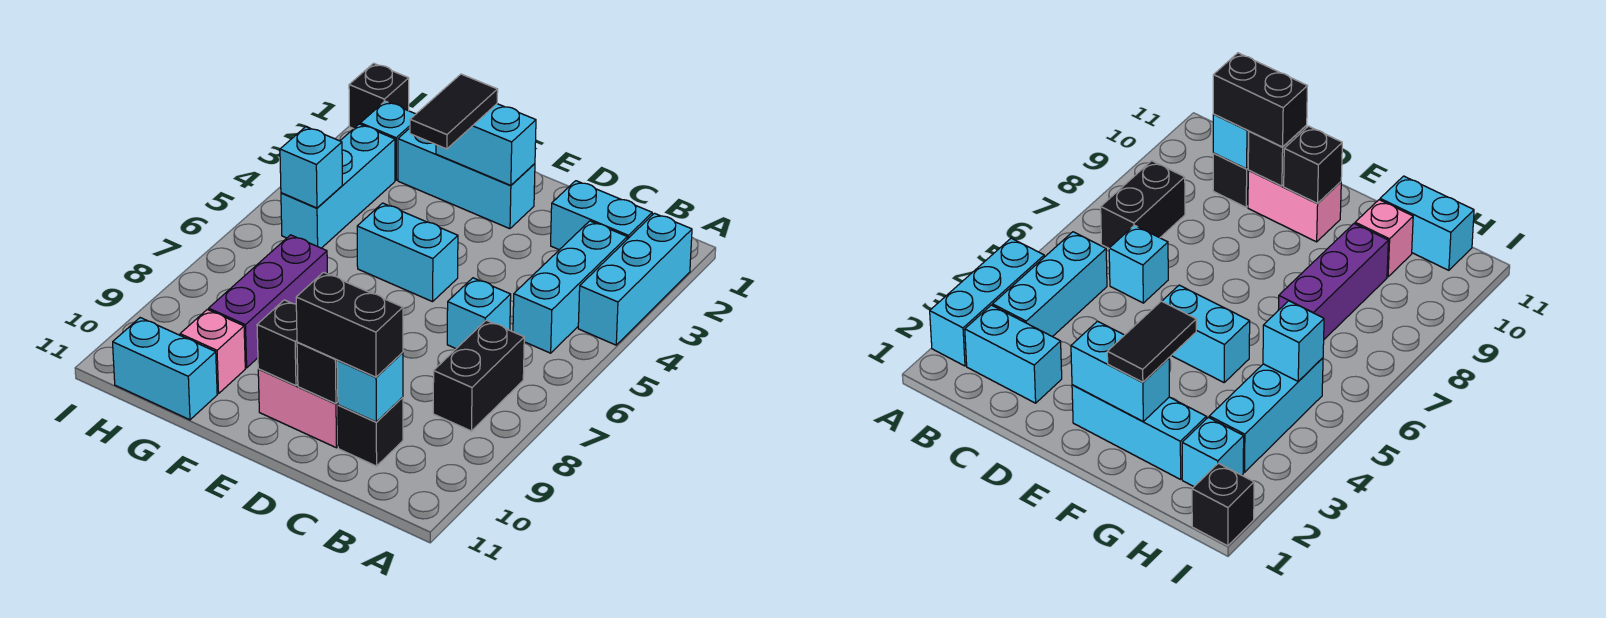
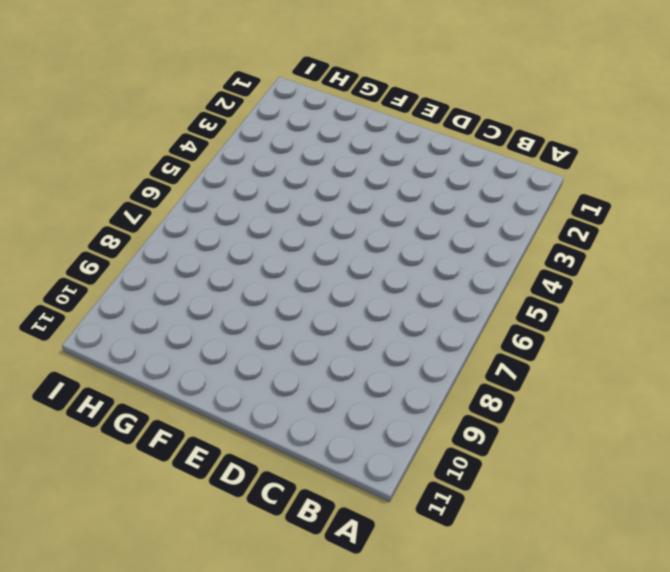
none -> cyan 1x3 brick [578,213,692,345]
none -> cyan 1x2 brick [551,181,652,250]
none -> cyan 1x3 brick [513,221,627,353]

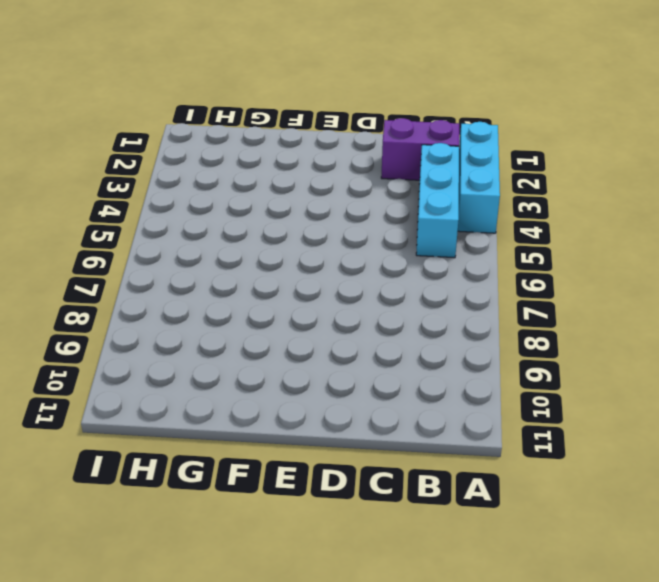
purple 1x2 brick [381,118,459,180] -> cyan 1x2 brick [551,181,652,250]
none -> black 1x2 brick [433,320,524,431]
none -> cyan 1x1 brick [447,278,511,349]
none -> black 1x1 brick [338,397,403,466]

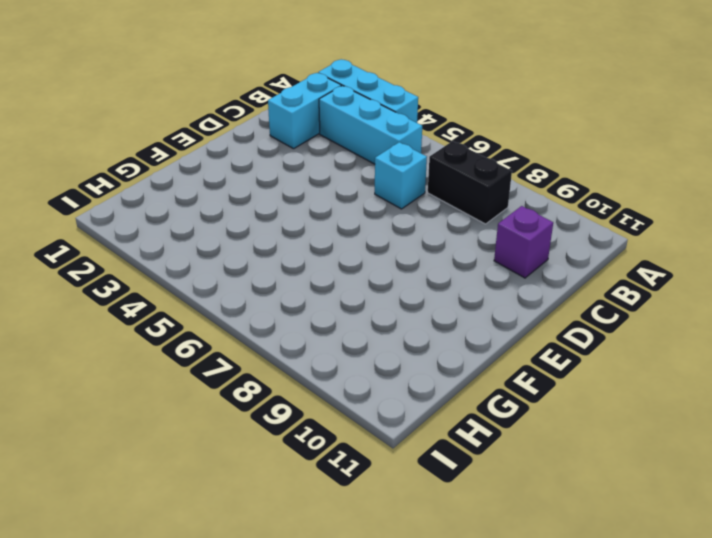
purple 1x1 brick [494,206,553,278] -> black 1x1 brick [338,397,403,466]
none -> pink 1x2 brick [258,369,338,448]
none -> cyan 1x3 brick [398,128,535,229]
none -> cyan 1x2 brick [357,203,458,302]

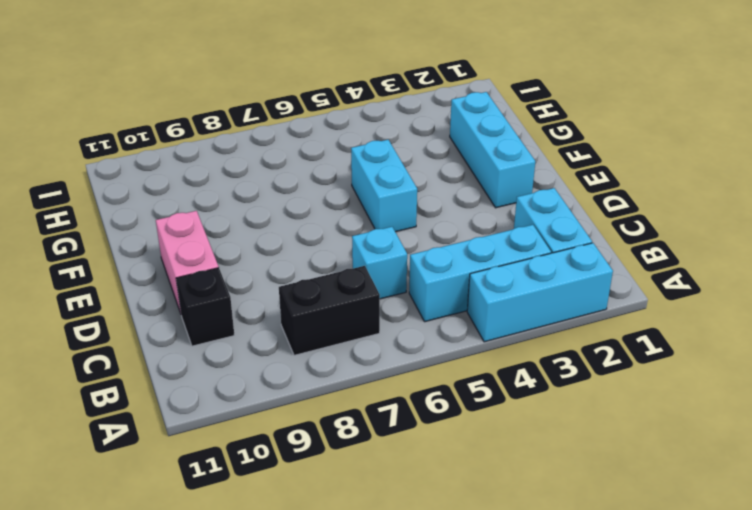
none -> purple 1x3 brick [209,235,327,368]
none -> pink 1x1 brick [180,310,245,394]
none -> cyan 1x2 brick [113,318,217,420]

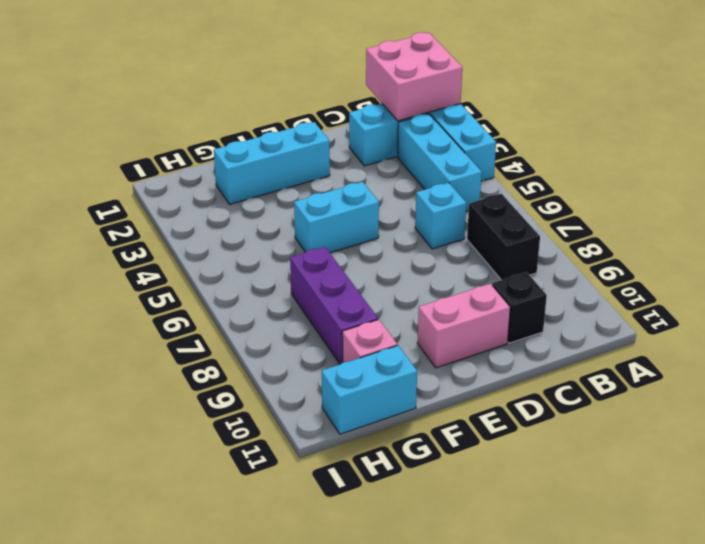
pink 2x2 brick [366,32,462,121] -> none
none -> cyan 1x1 brick [360,101,416,180]
none -> cyan 1x3 brick [281,124,395,248]
none -> black 1x1 brick [349,63,409,129]

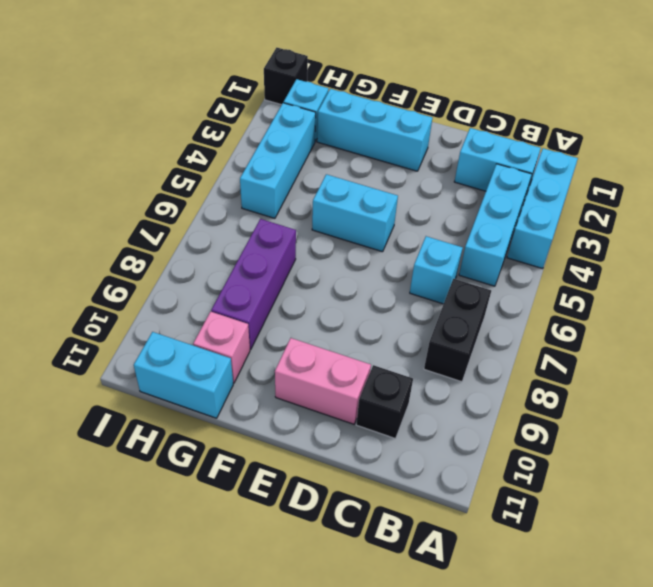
none -> cyan 1x1 brick [337,352,403,422]
none -> black 1x1 brick [297,342,338,404]
none -> cyan 1x2 brick [436,104,536,185]

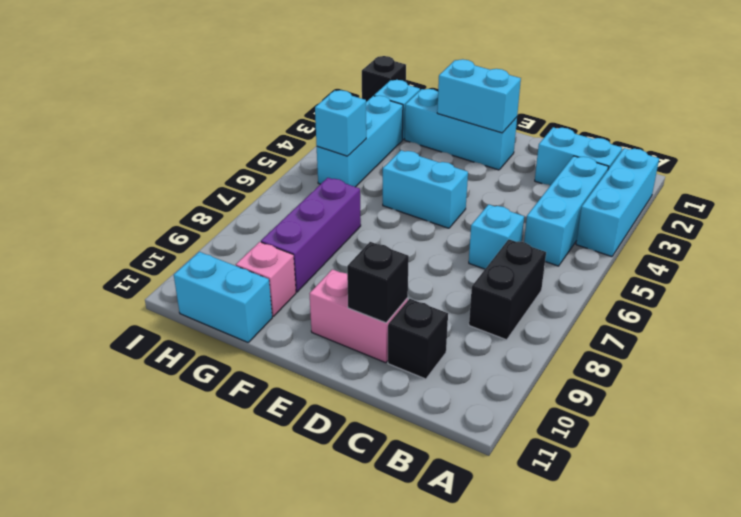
none -> cyan 1x1 brick [337,352,403,422]
none -> black 1x1 brick [257,300,298,386]
none -> black 1x2 brick [296,272,403,377]

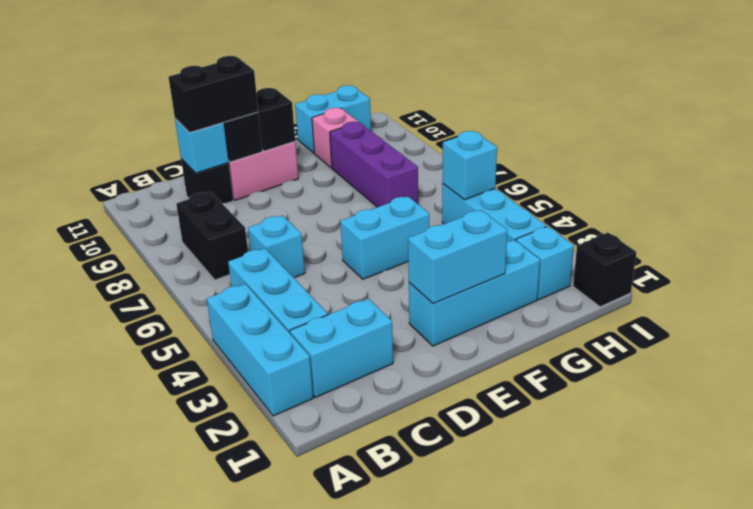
none -> black 1x2 tile [410,74,498,149]

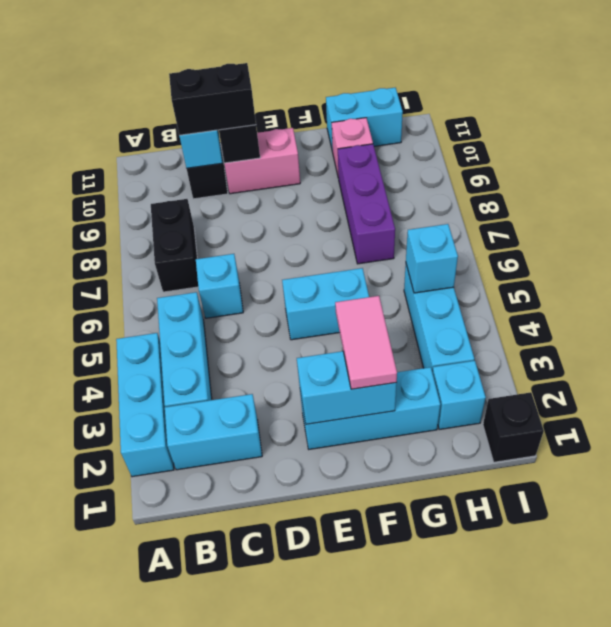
pink 1x2 tile [335,296,397,389] -> black 1x2 tile [410,74,498,149]
none -> black 1x1 brick [257,300,298,386]

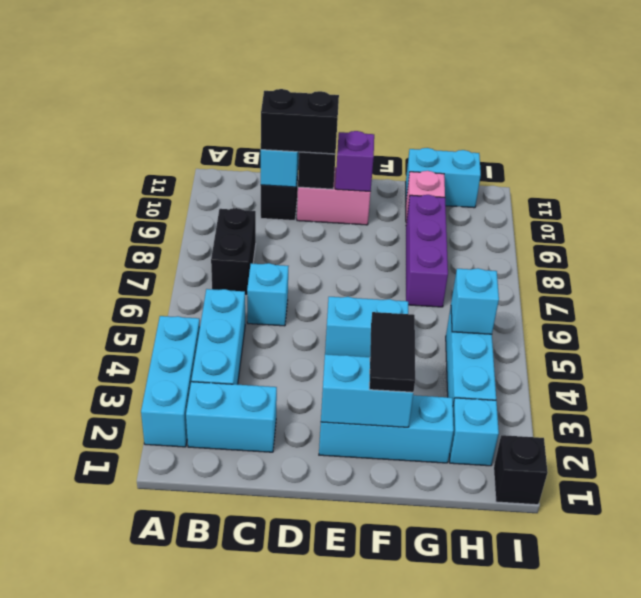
purple 1x1 brick [335,131,374,191] -> black 1x1 brick [257,300,298,386]

